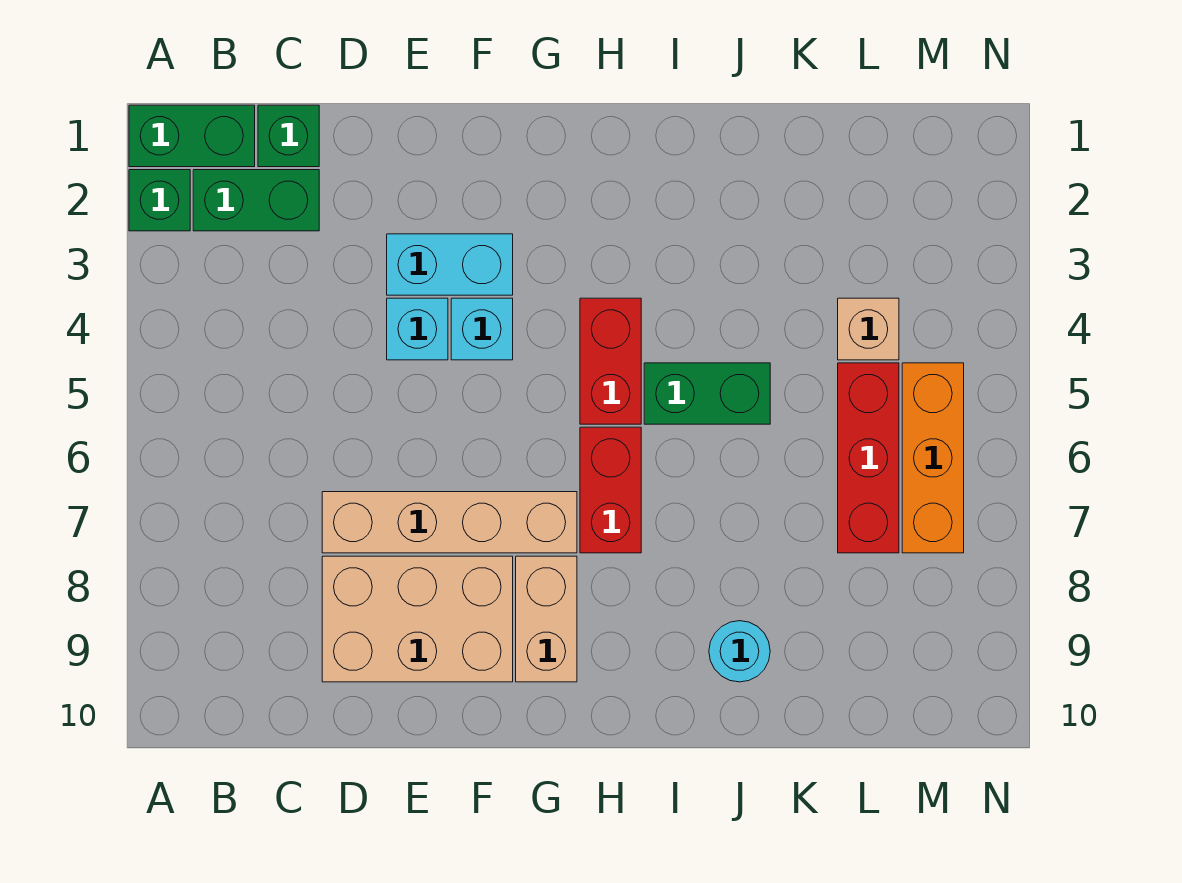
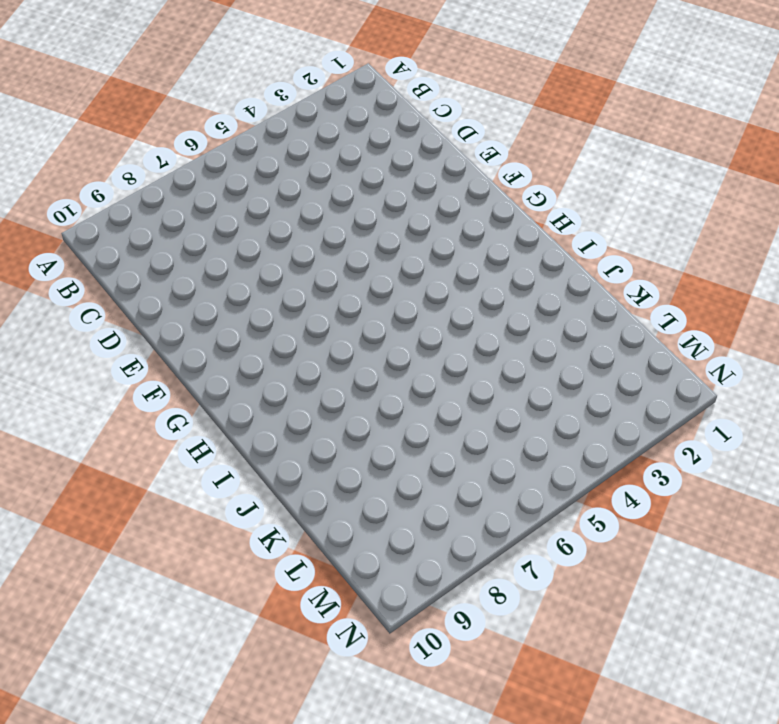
none -> green 1x2 brick [129,105,255,167]
none -> green 1x1 brick [129,170,190,231]
none -> green 1x2 brick [193,170,319,231]

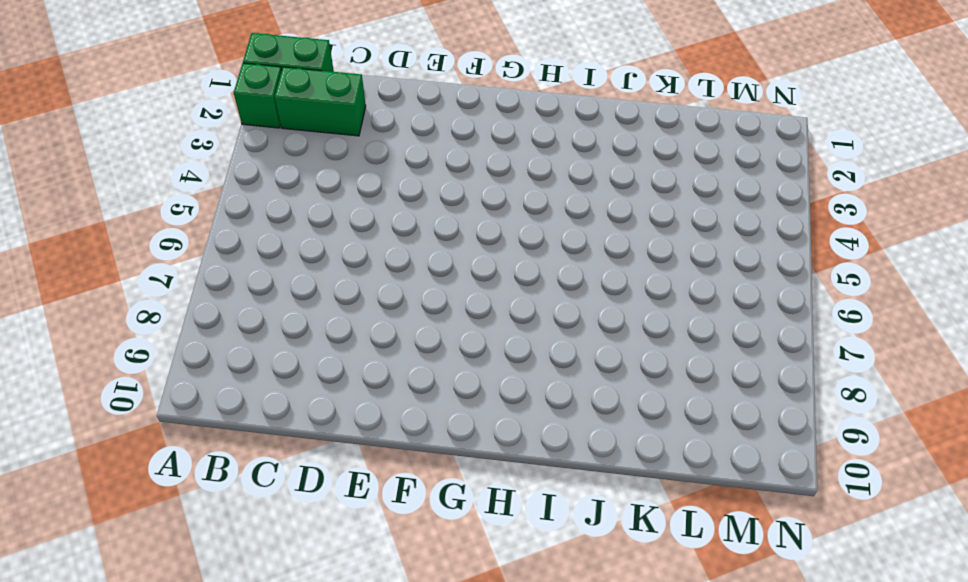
none -> green 1x1 brick [258,105,319,167]
none -> tan 1x4 brick [322,492,577,553]
none -> tan 2x3 brick [322,556,513,682]

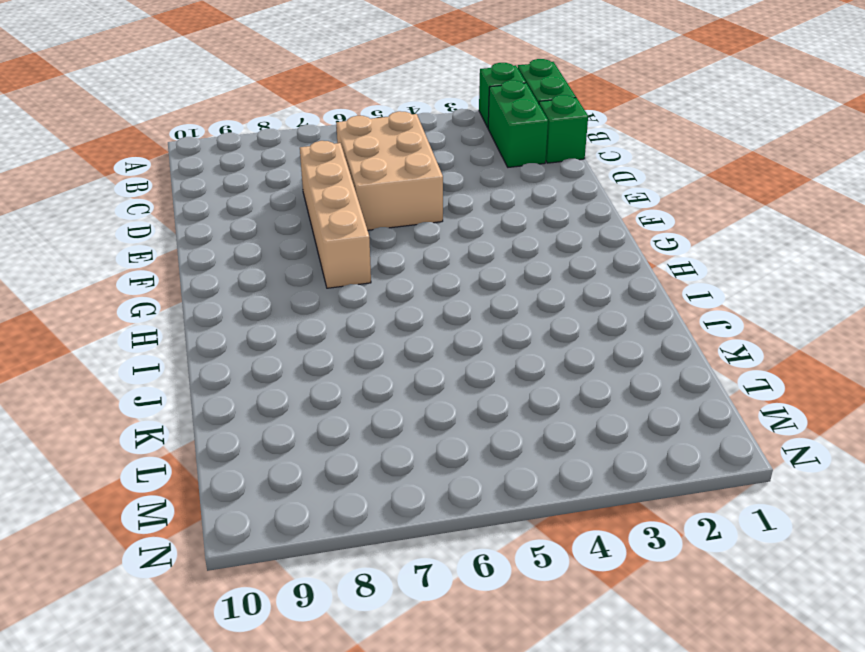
tan 2x3 brick [336,111,443,230] -> tan 2x3 brick moved to [322,556,513,682]
none -> cyan 1x2 brick [387,234,513,295]
none -> cyan 1x1 brick [387,298,448,360]
none -> cyan 1x1 brick [451,298,513,360]

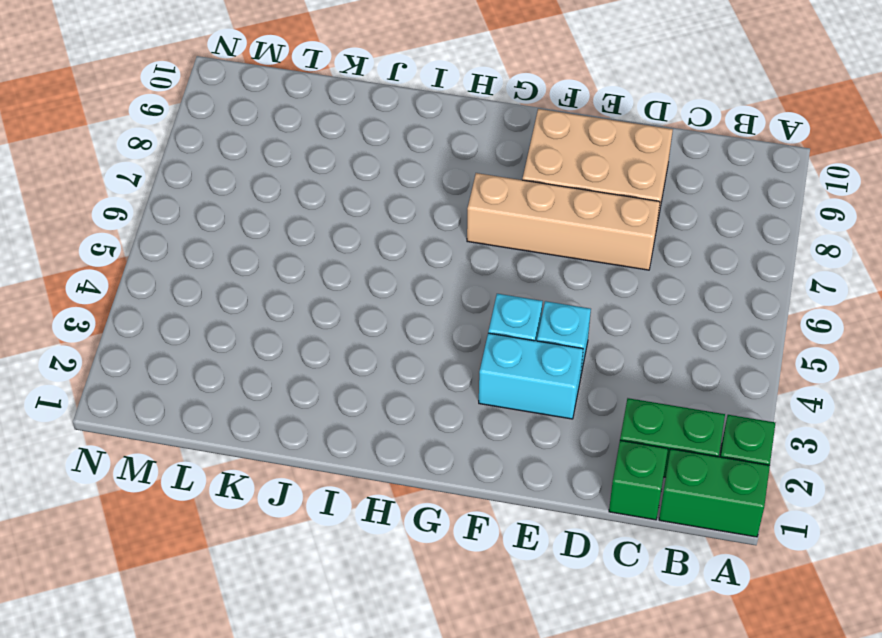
none -> tan 1x2 brick [516,556,577,682]
none -> red 1x2 brick [580,298,641,424]
none -> red 1x2 brick [580,427,641,553]

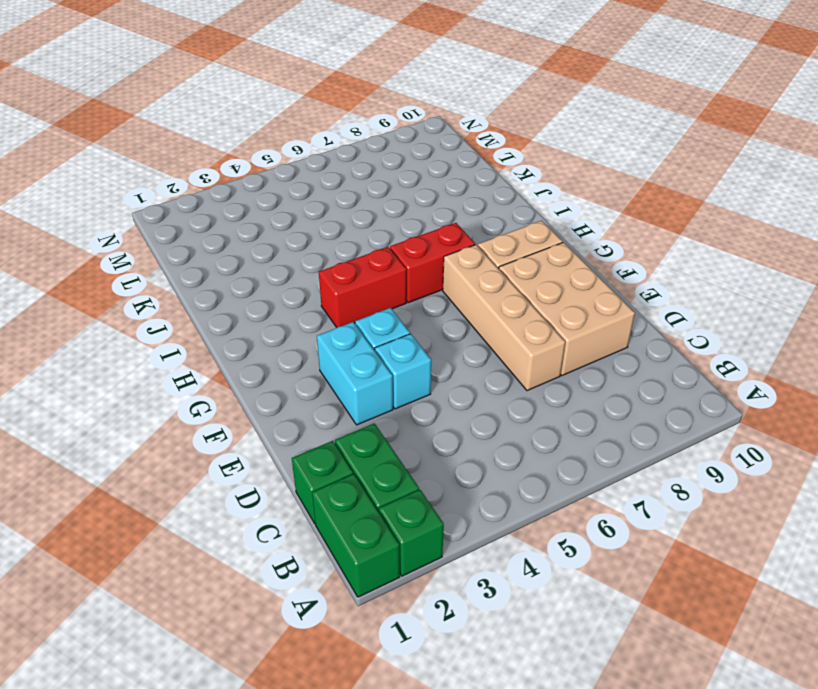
none -> green 1x2 brick [644,363,770,424]
none -> cyan 1x1 round brick [709,621,770,682]
none -> tan 1x1 brick [838,298,899,360]

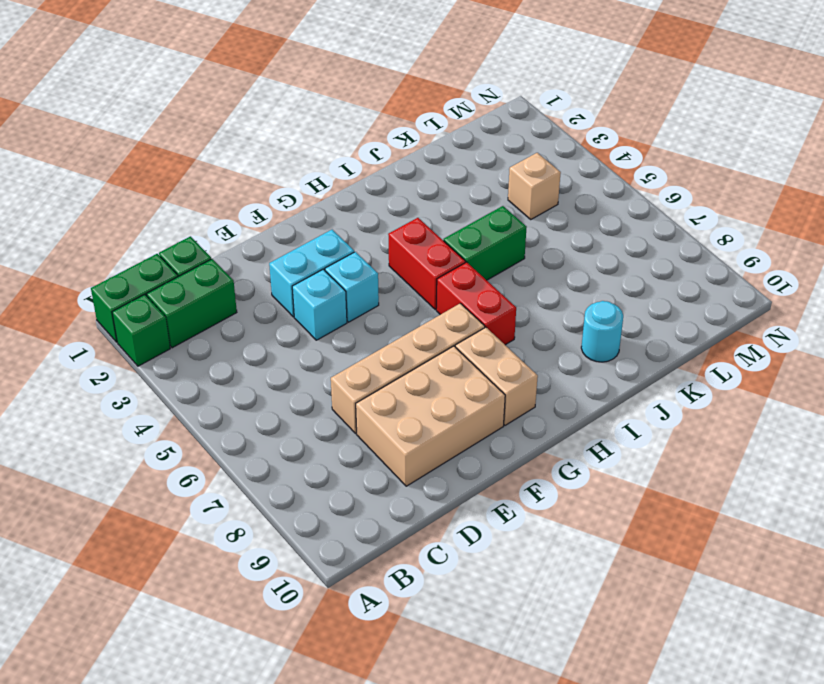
none -> red 1x3 brick [838,363,899,553]
none -> orange 1x3 brick [902,363,964,553]

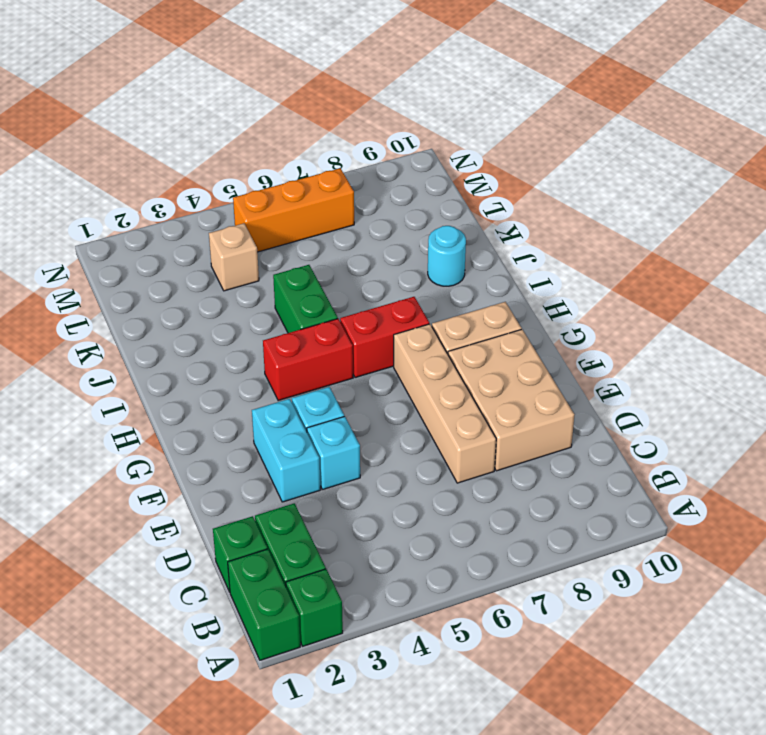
none -> red 1x3 brick [838,363,899,553]

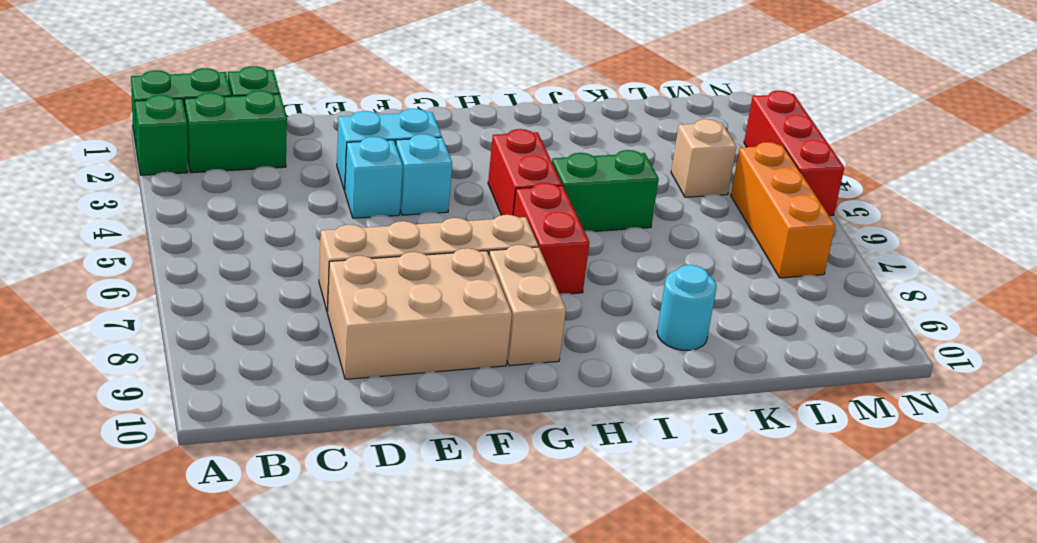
red 1x3 brick [744,91,844,216] -> red 1x3 brick moved to [838,363,899,553]

